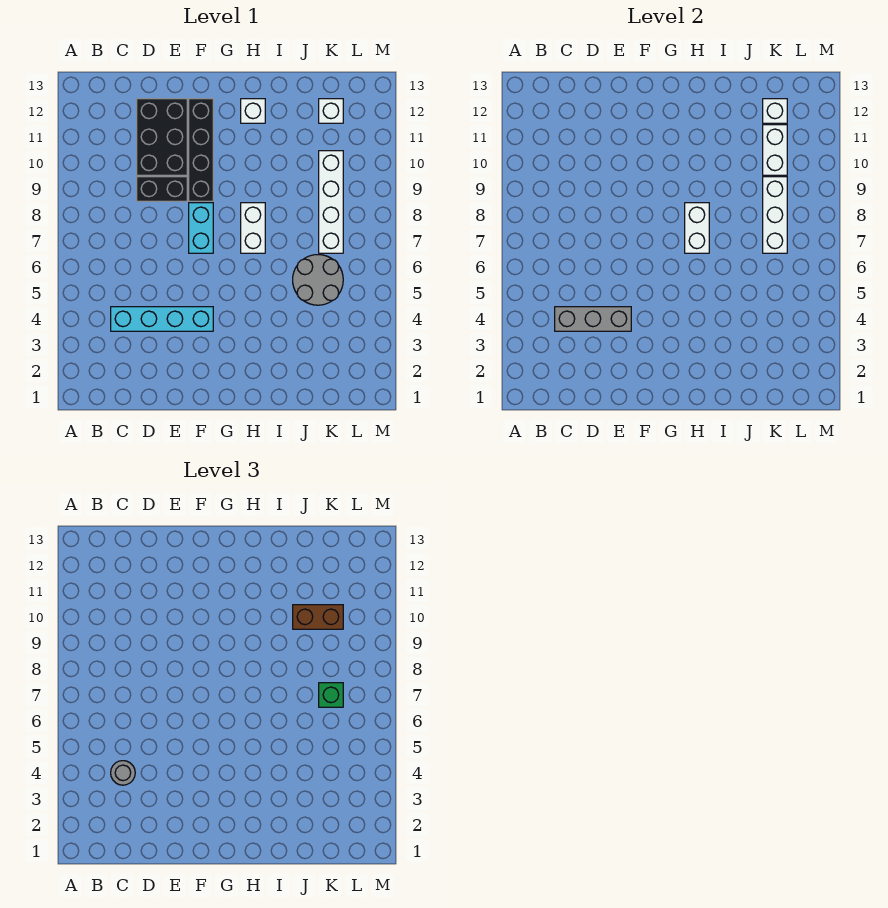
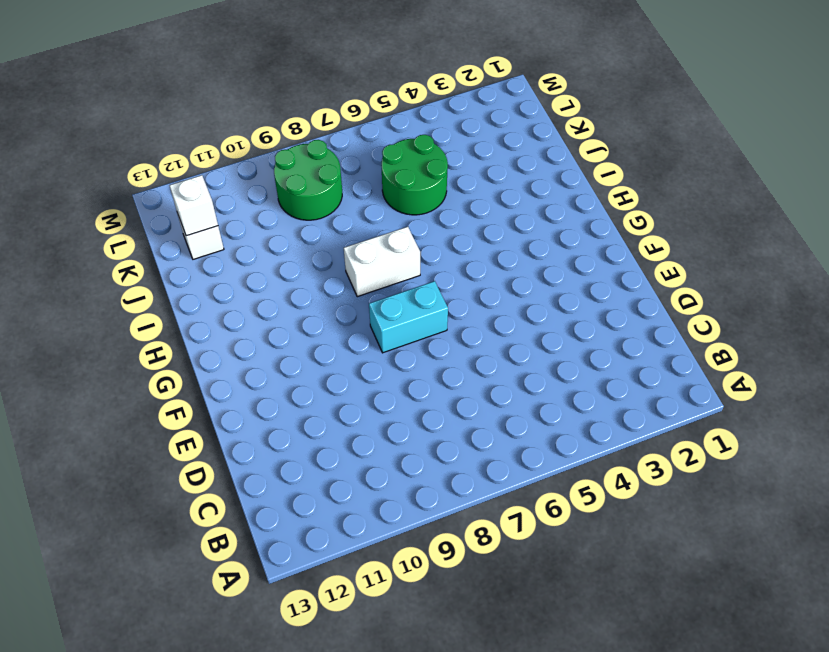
green 2x2 round brick [381,135,448,215] -> grey 2x2 round brick [293,255,343,305]
green 2x2 round brick [274,140,342,220] -> white 1x4 brick [319,151,343,253]
none -> cyan 1x4 brick [111,307,213,331]
none -> black 1x2 brick [137,177,187,201]
none -> black 2x3 brick [137,99,187,175]

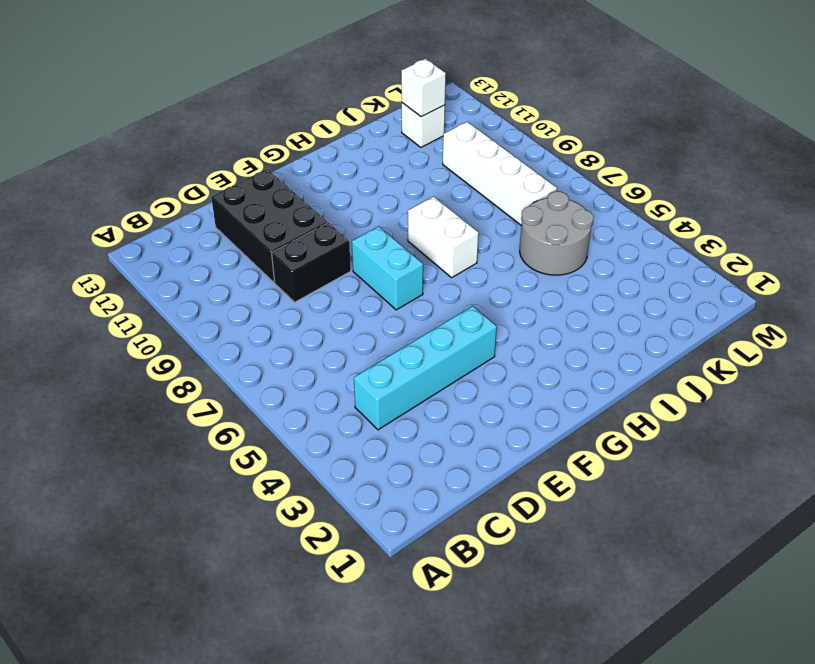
none -> black 1x4 brick [189,99,213,201]
none -> white 1x1 brick [241,99,265,123]
none -> grey 1x3 brick [555,307,631,331]

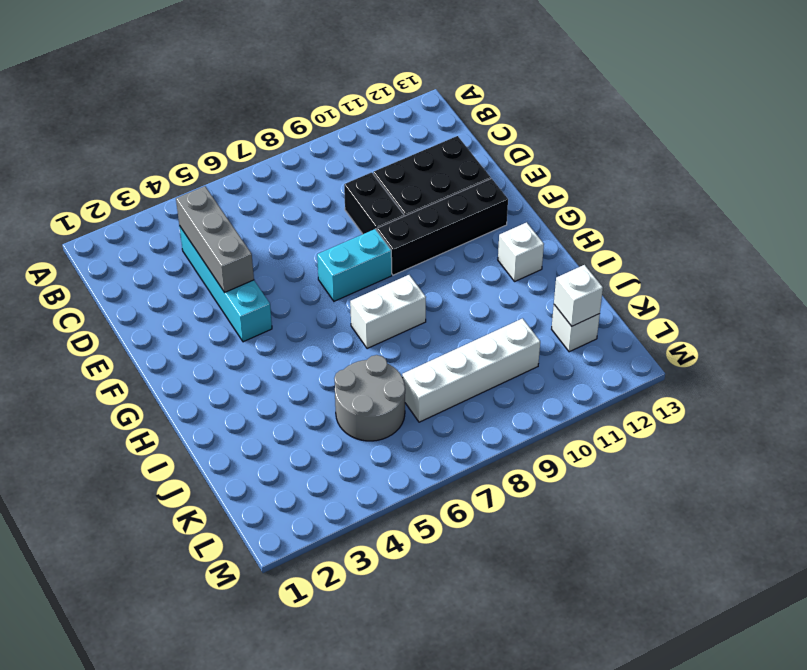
none -> white 1x2 brick [685,203,709,253]
none -> white 1x3 brick [763,177,787,253]
none -> white 1x2 brick [763,125,787,175]

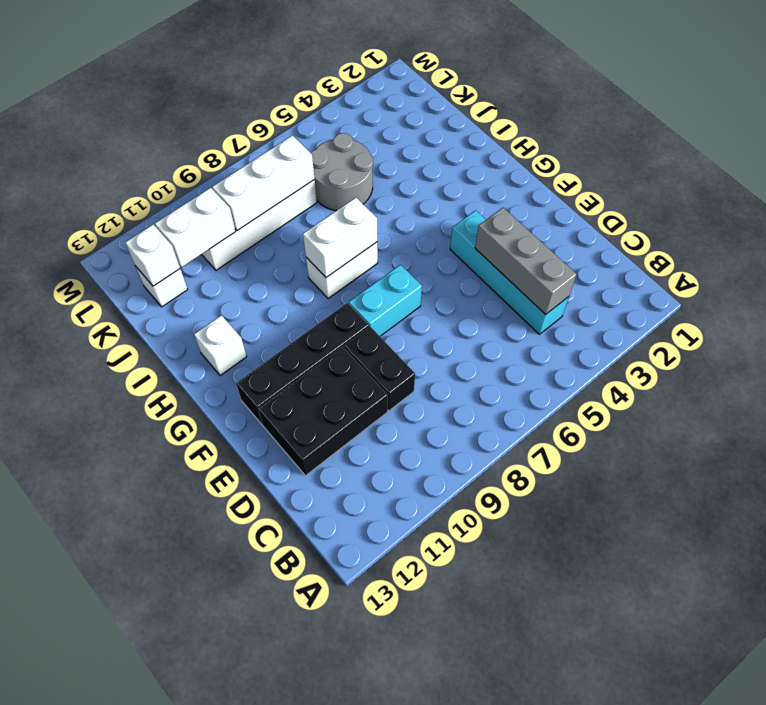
none -> grey 1x1 round brick [111,761,135,785]
none -> brown 1x2 brick [293,605,343,629]
none -> green 1x1 brick [319,683,343,707]

